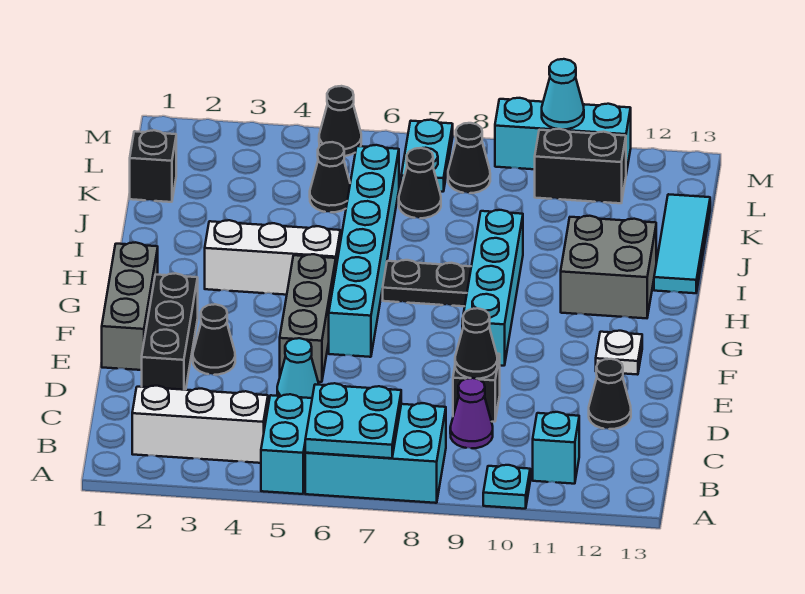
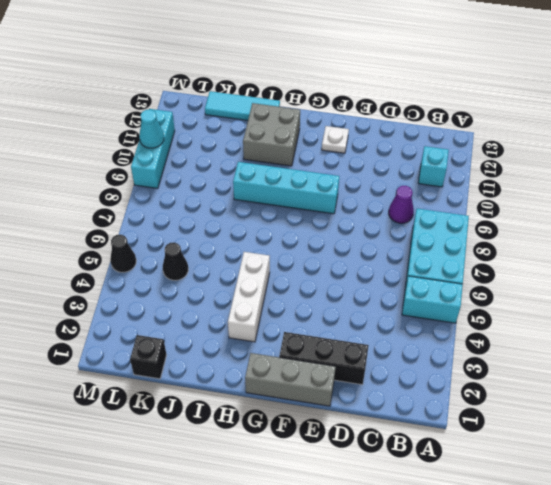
none -> cyan 1x1 plate [483,465,530,509]
none -> white 1x3 brick [132,386,268,463]
none -> cyan 1x1 cone [277,338,319,398]
none -> black 1x1 brick [453,354,500,422]

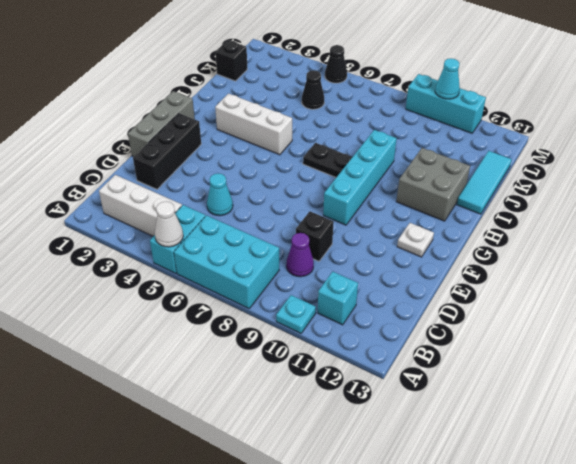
white 1x1 cone [155,202,183,247] -> none
none -> black 1x1 cone [589,359,631,429]
none -> black 1x1 cone [193,304,235,375]
none -> grey 1x3 brick [280,254,336,382]
none -> cyan 1x6 brick [329,145,399,357]

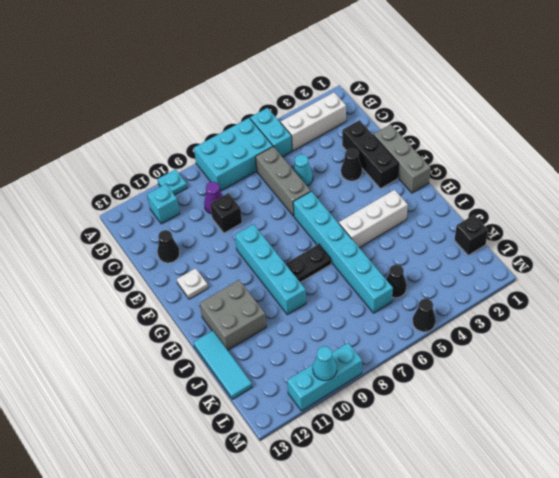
grey 1x3 brick [256,146,311,216] -> grey 1x3 brick moved to [280,254,336,382]
none -> black 1x1 cone [399,148,441,218]
none -> cyan 1x2 plate [401,120,453,192]
none -> black 1x1 cone [448,123,490,193]
none -> black 1x2 brick [535,129,626,203]

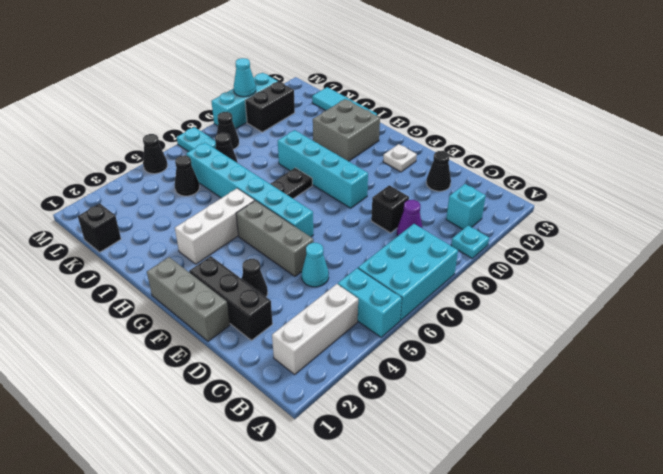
none -> cyan 2x2 plate [305,383,401,458]
none -> black 1x1 cone [455,308,497,379]

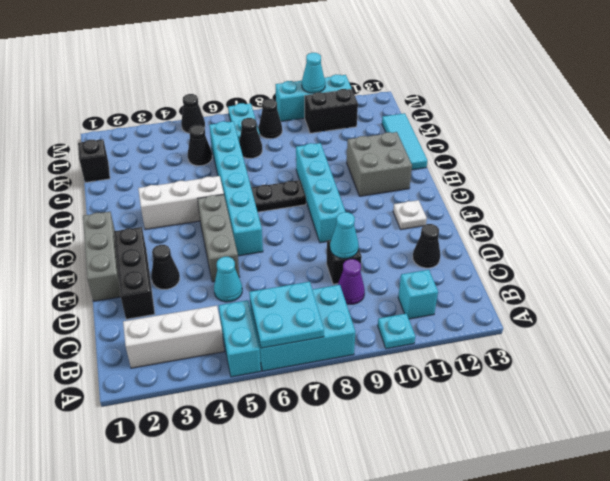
cyan 1x1 cone [330,212,359,259] -> black 1x1 cone [455,308,497,379]

